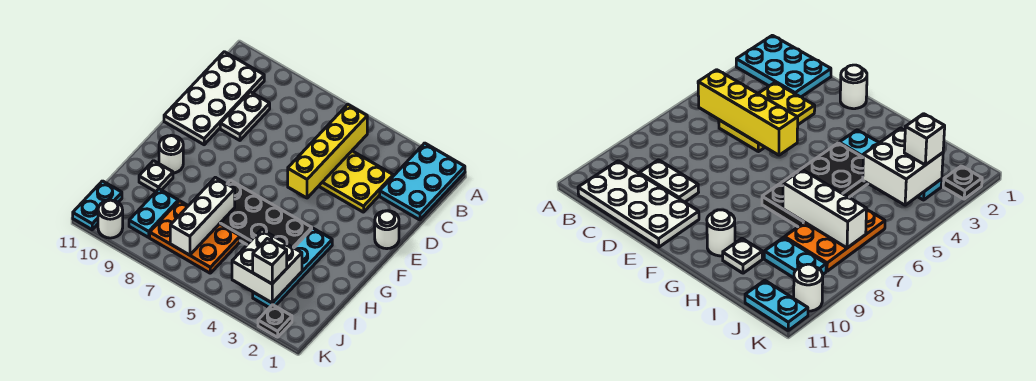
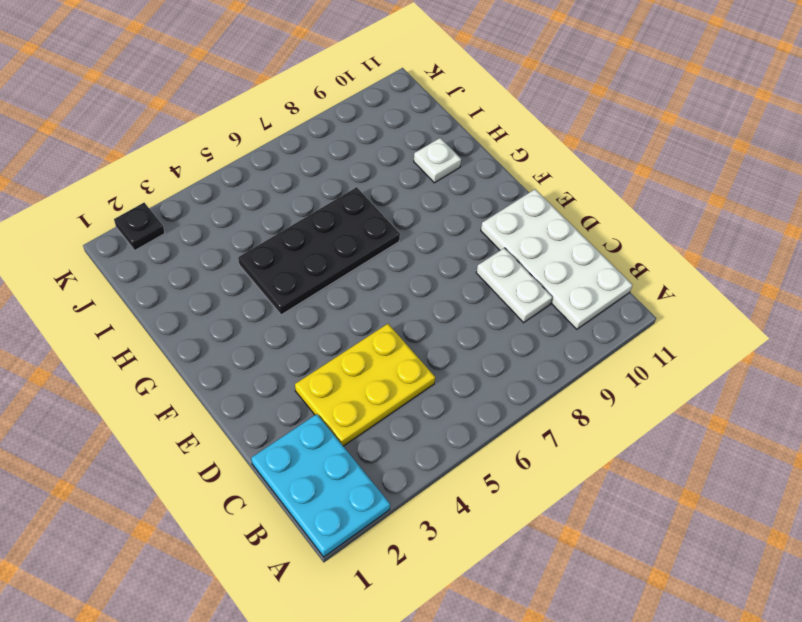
none -> white 1x1 round brick [375,211,399,249]
none -> cyan 1x4 plate [253,228,332,308]
none -> white 1x1 round brick [159,136,183,173]

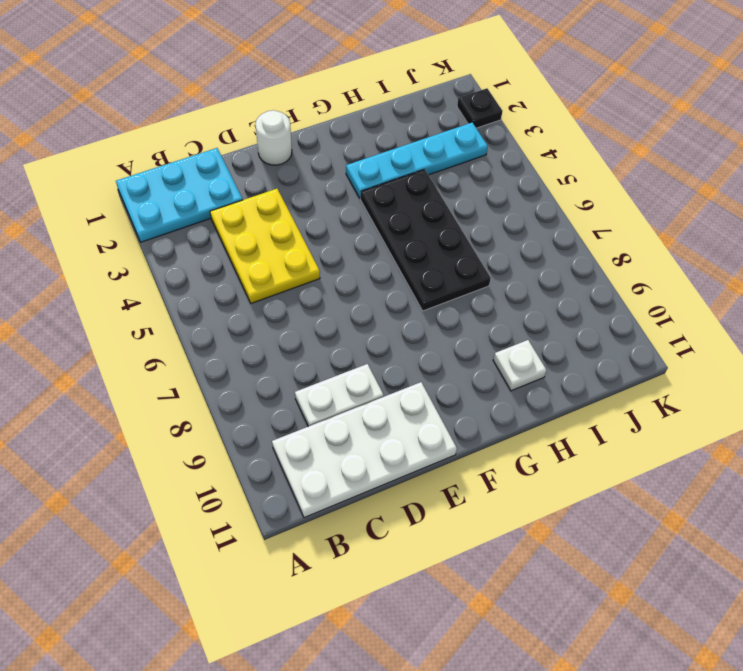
none -> white 1x1 round brick [159,136,183,173]
none -> orange 2x3 plate [150,201,240,273]
none -> cyan 1x2 plate [129,189,178,237]

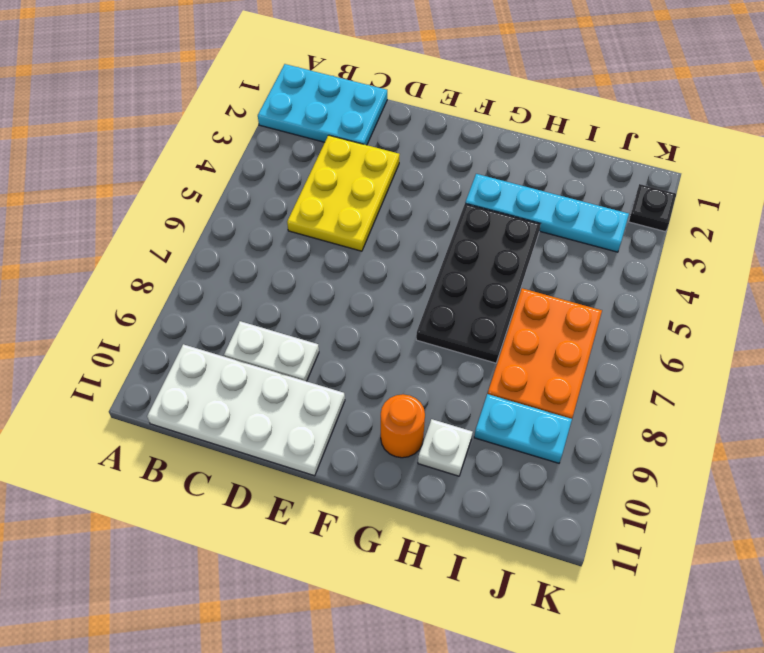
orange 1x1 round brick [381,394,425,458] -> white 1x1 round brick [159,136,183,173]
none -> white 1x1 round brick [375,211,399,249]
none -> cyan 1x2 plate [73,181,122,230]
none -> white 1x1 round brick [98,200,123,238]

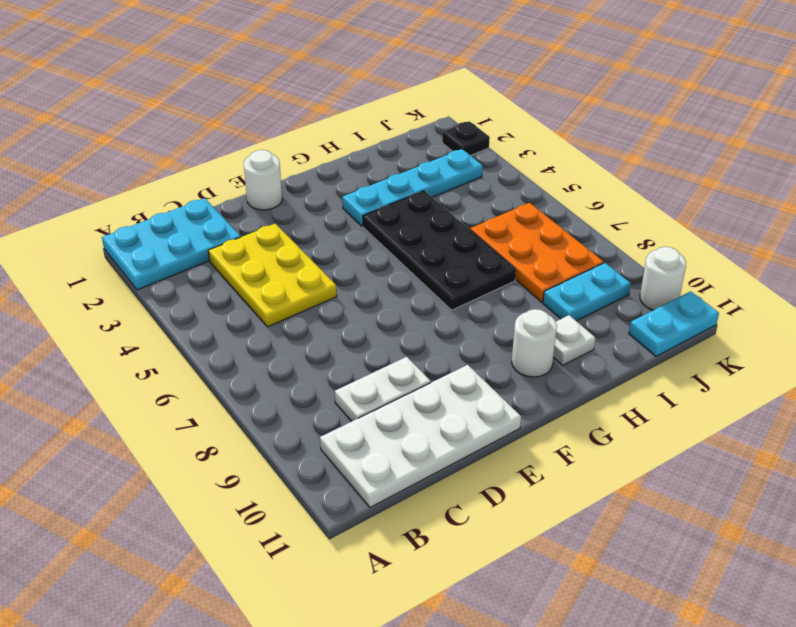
none -> yellow 1x4 brick [288,104,367,198]
none -> white 1x3 brick [170,177,235,255]
none -> white 2x2 brick [232,230,302,303]

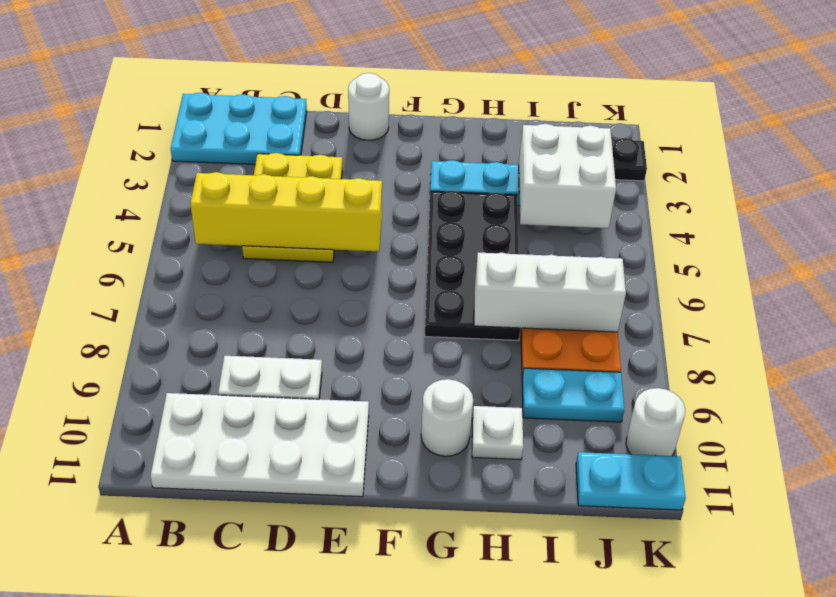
none -> white 1x1 brick [253,239,287,284]

